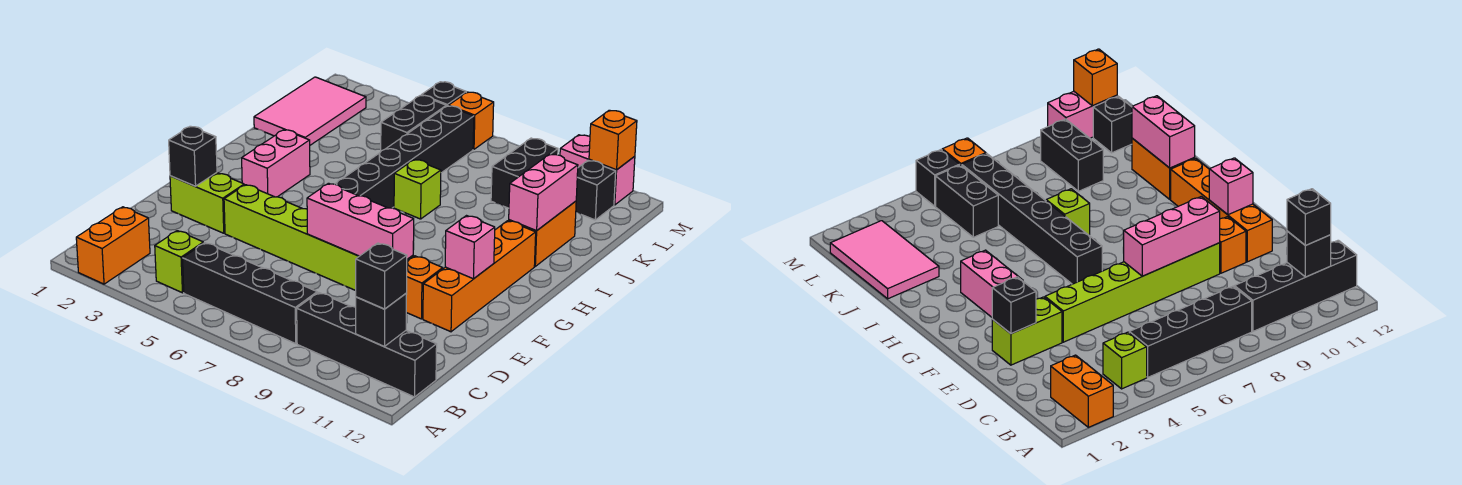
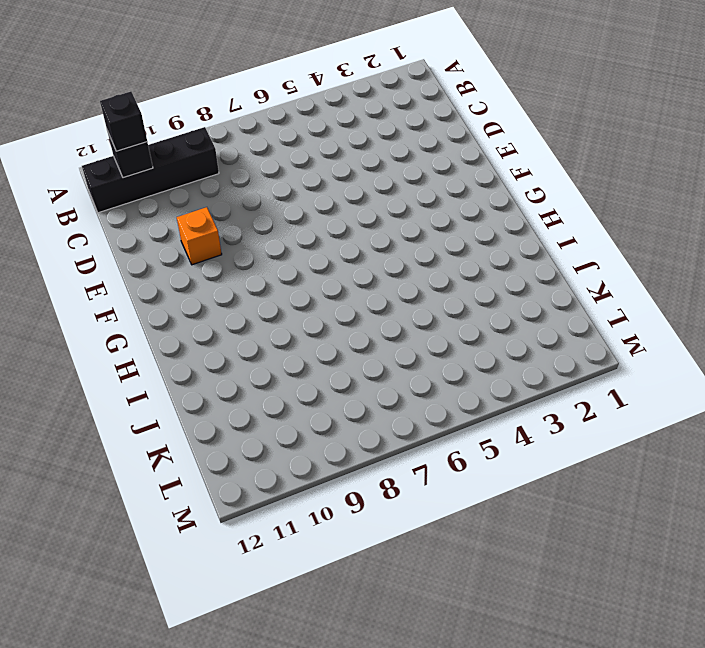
none -> orange 1x2 brick [76,207,150,284]
none -> lime 1x1 brick [155,231,203,293]
none -> black 1x4 brick [182,243,317,344]

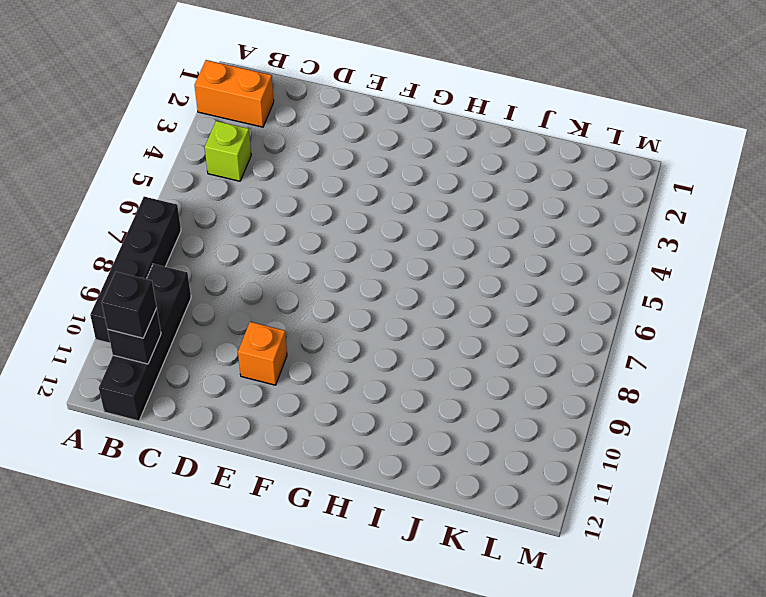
black 1x4 brick [90,197,181,343] -> black 1x4 brick moved to [182,243,317,344]
none -> lime 1x2 brick [170,173,244,233]
none -> lime 1x6 brick [224,185,413,291]
none -> orange 1x4 brick [423,221,536,332]

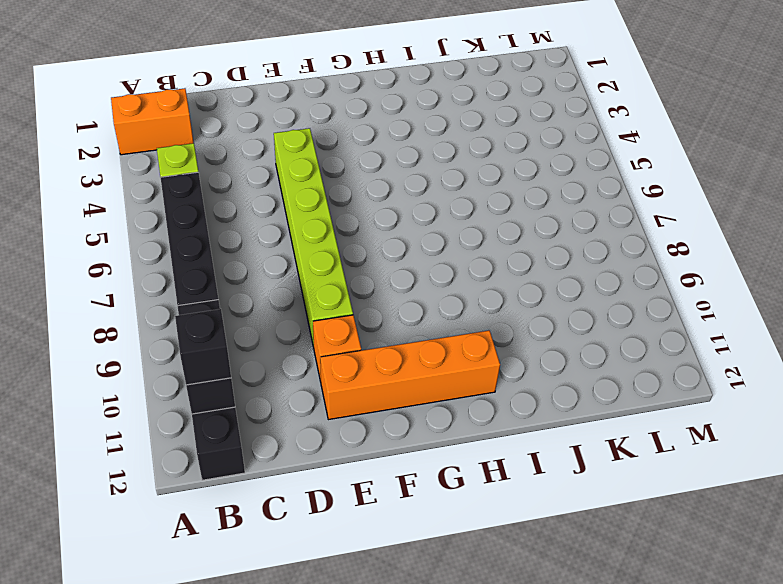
none -> lime 1x2 brick [170,173,244,233]
none -> pink 1x2 brick [242,130,310,197]
none -> black 1x6 brick [335,106,474,208]

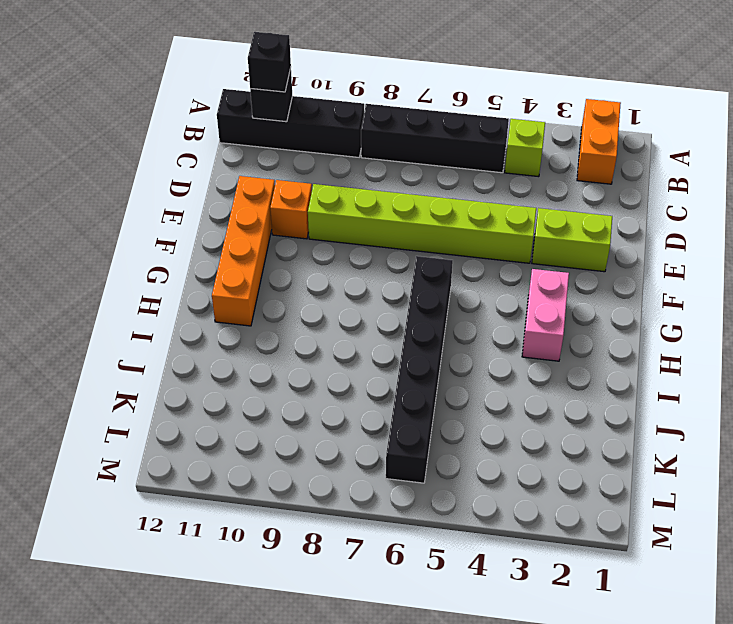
none -> lime 1x1 brick [394,159,441,219]
none -> orange 1x2 brick [509,201,576,266]
none -> pink 2x3 tile [254,77,366,145]

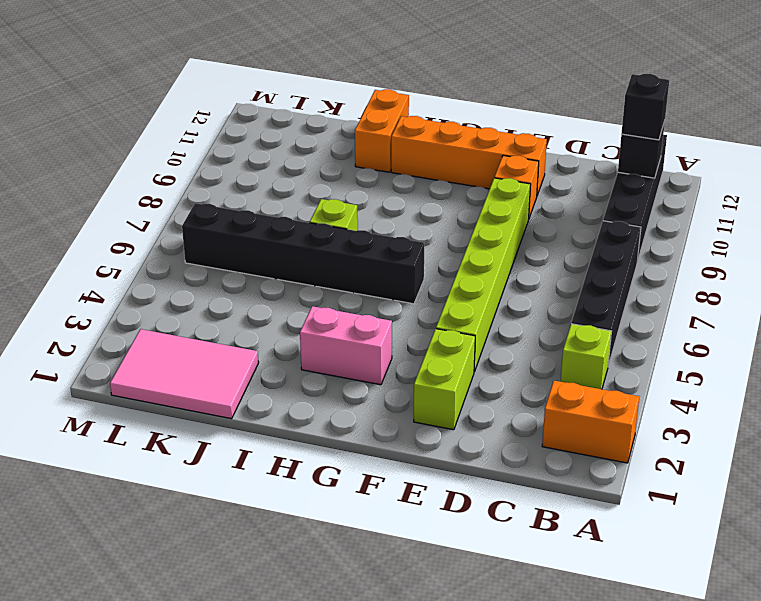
orange 1x2 brick [355,89,409,172] -> orange 1x2 brick turned to [509,201,576,266]
none -> black 1x2 brick [381,95,446,151]
none -> black 1x2 brick [491,138,558,208]
none -> black 1x1 brick [576,160,616,220]

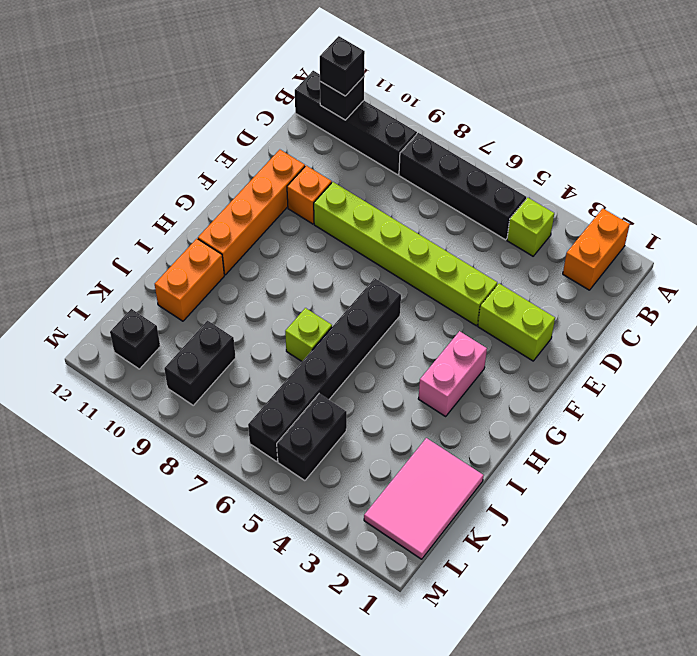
none -> black 1x1 brick [422,82,466,107]
none -> orange 1x1 brick [449,92,494,149]
none -> pink 1x2 brick [560,135,635,205]

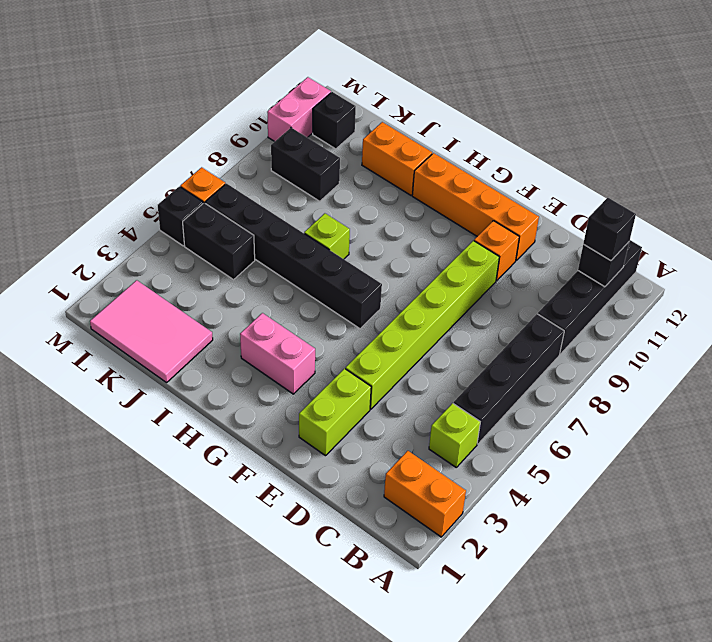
none -> black 1x1 brick [169,126,217,186]
none -> pink 1x3 brick [307,183,414,259]
none -> pink 1x1 brick [445,216,495,279]

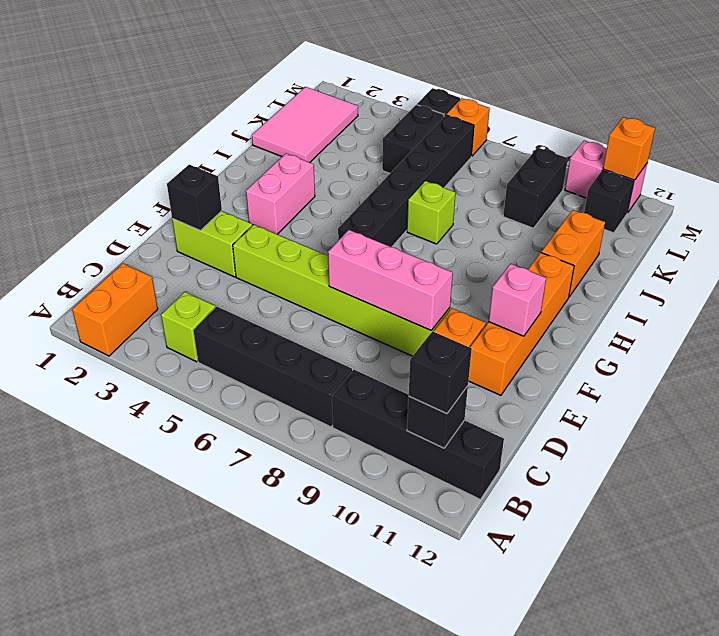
none -> pink 1x2 brick [509,154,578,231]

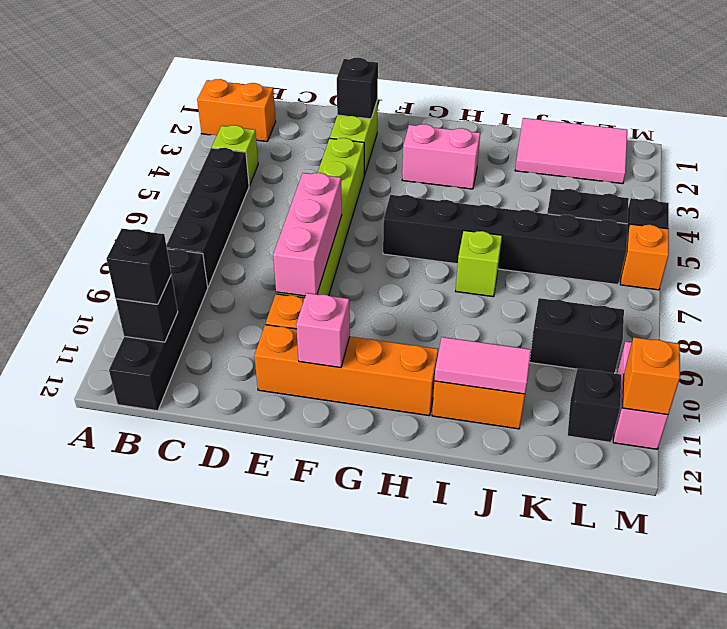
pink 1x2 tile [434,337,531,394] -> pink 1x2 brick [509,154,578,231]

